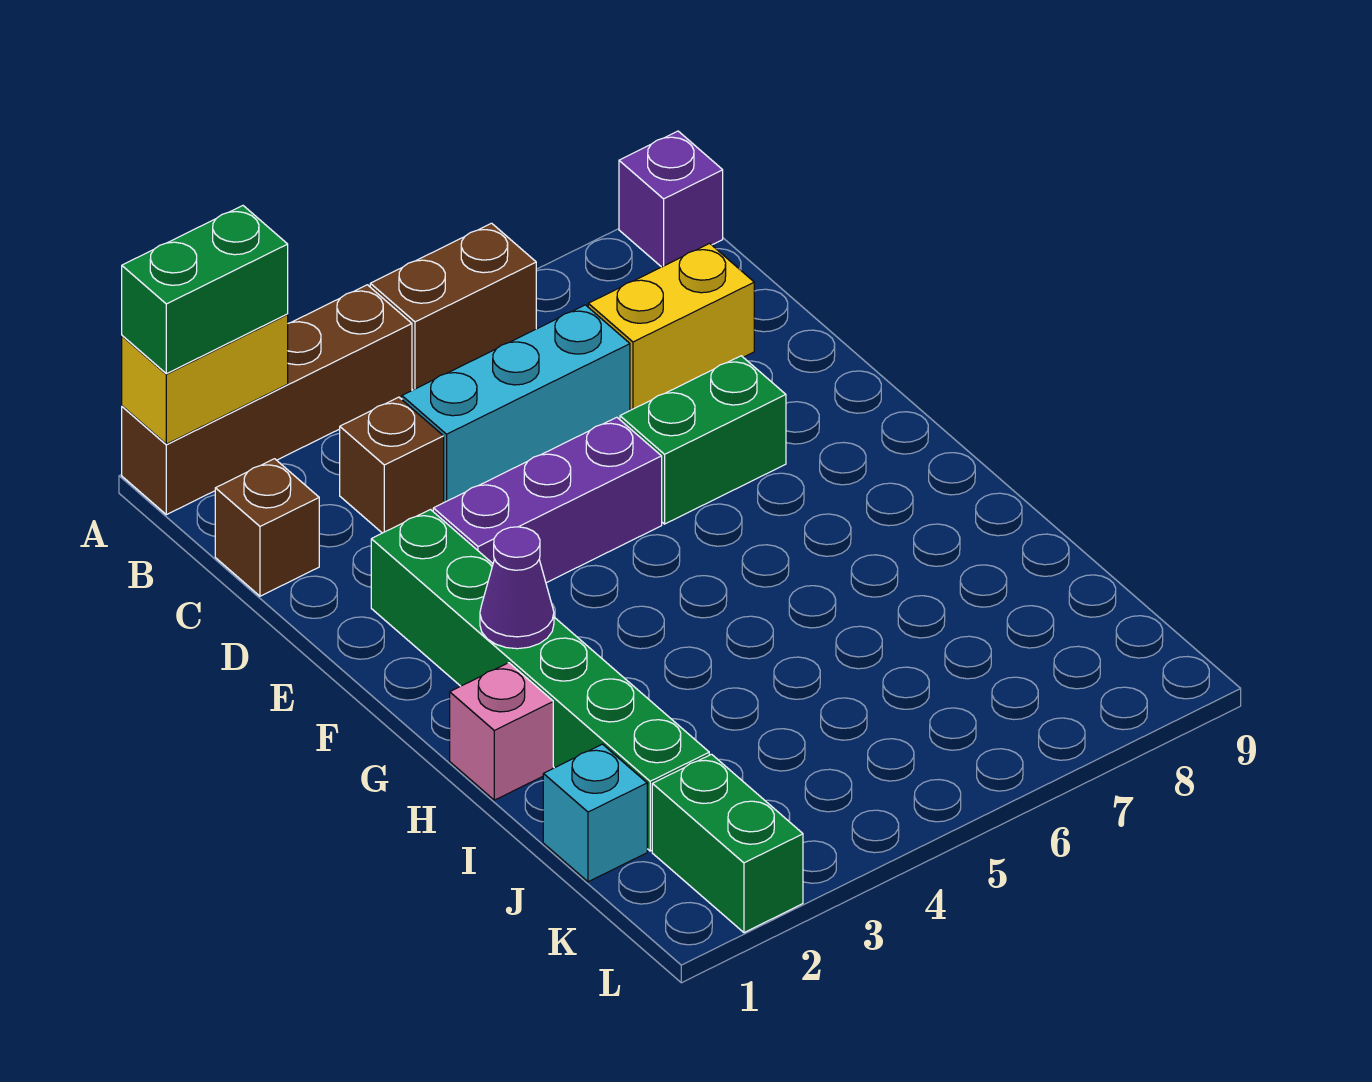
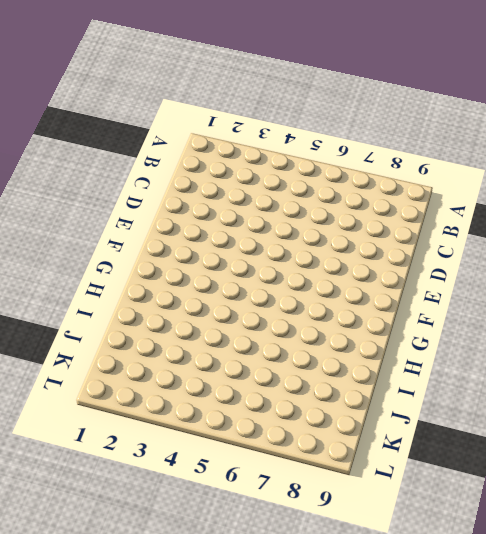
none -> brown 1x4 brick [122,285,412,515]
none -> brown 1x2 brick [370,223,536,390]
none -> purple 1x1 brick [619,131,723,267]

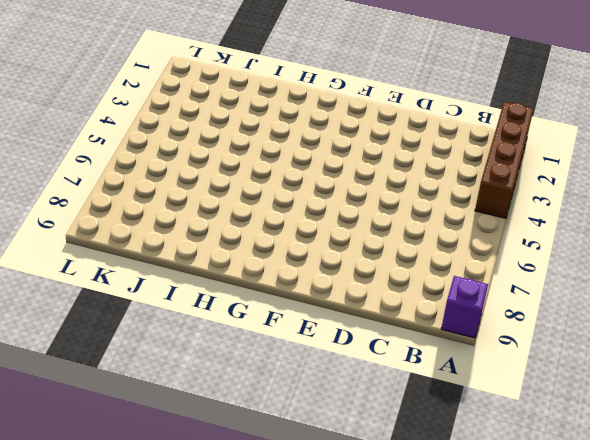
none -> brown 1x2 brick [370,223,536,390]
none -> brown 1x1 brick [215,459,319,596]
none -> brown 1x1 brick [340,397,444,533]

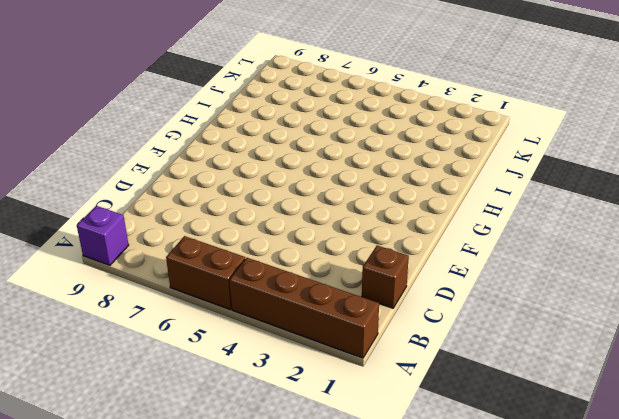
none -> brown 1x1 brick [340,397,444,533]
none -> cyan 1x3 brick [402,305,630,502]
none -> yellow 1x2 brick [588,243,754,410]

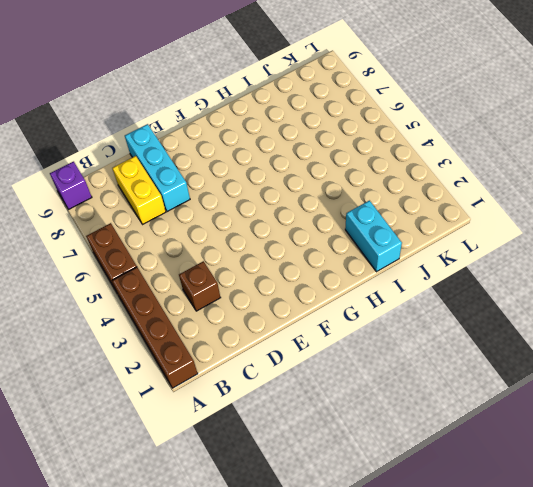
cyan 1x3 brick [125,124,190,212] -> cyan 1x3 brick moved to [402,305,630,502]
cyan 1x2 brick [345,201,402,272] -> green 1x6 brick [371,510,709,851]
none -> brown 1x1 brick [215,459,319,596]
none -> purple 1x3 brick [433,417,662,583]
none -> green 1x2 brick [620,356,786,524]

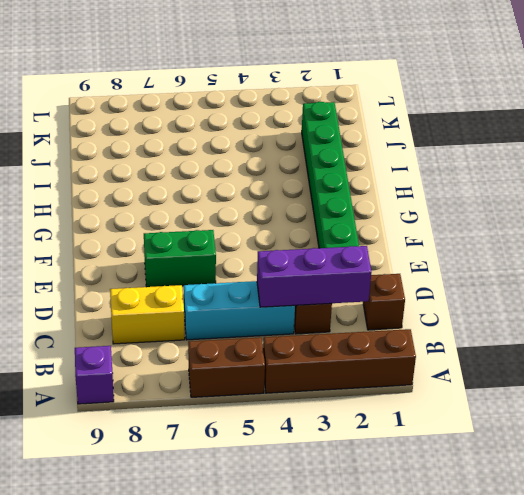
purple 1x3 brick [257,246,371,307] -> purple 1x3 brick moved to [433,417,662,583]
none -> pink 1x1 brick [450,663,553,800]
none -> cyan 1x1 brick [543,744,647,882]
none -> green 1x2 brick [652,754,803,933]

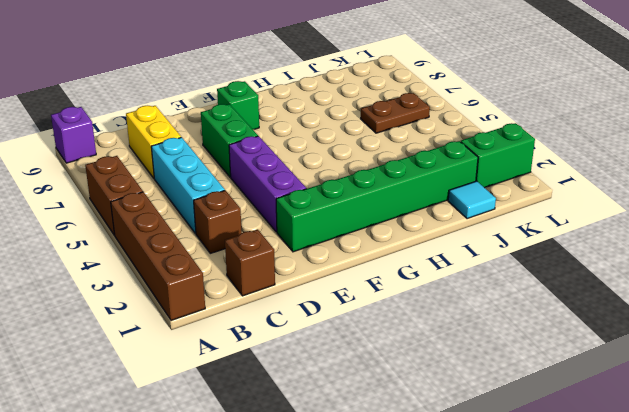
green 1x1 brick [217,81,259,129] -> none
cyan 1x1 tile [448,181,496,219] -> cyan 1x1 brick [543,744,647,882]
brown 1x2 plate [361,93,430,133] -> none
none -> pink 1x1 brick [450,663,553,800]
none -> yellow 1x2 brick [122,314,288,444]
none -> purple 1x1 cone [480,527,554,649]

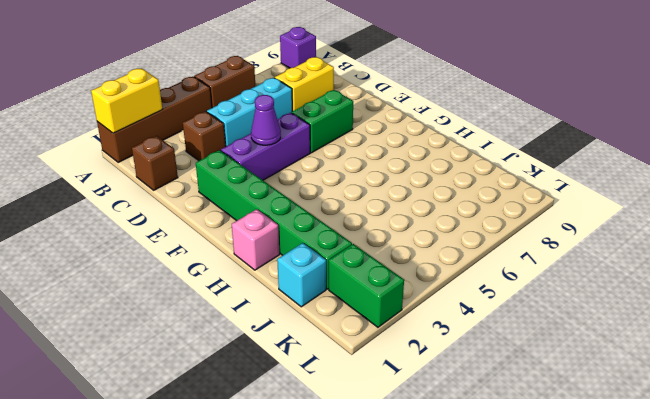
purple 1x1 cone [251,95,281,145] -> purple 1x1 cone moved to [480,527,554,649]
none -> green 1x2 brick [122,206,288,374]

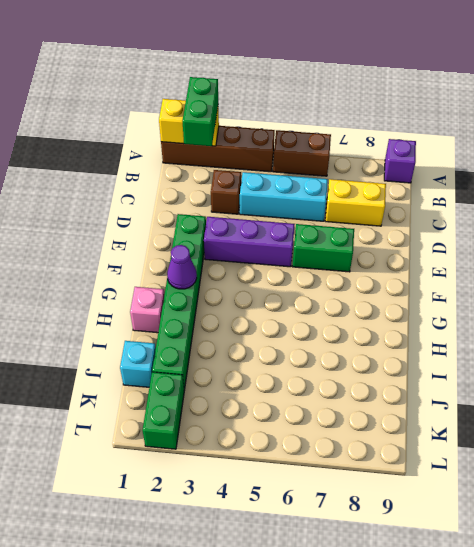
green 1x2 brick [182,77,218,146] -> green 1x2 brick turned to [122,206,288,374]
none -> brown 1x1 brick [215,459,319,596]

